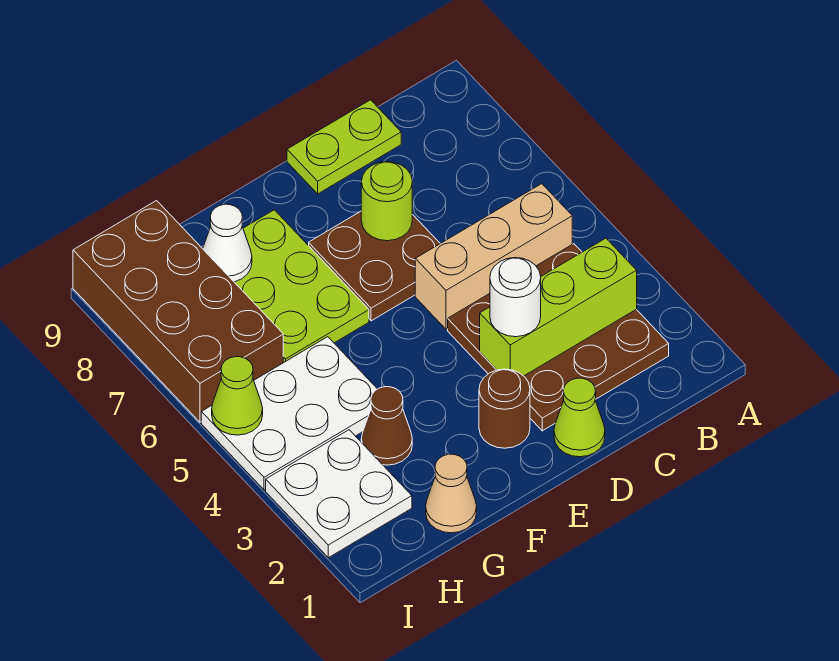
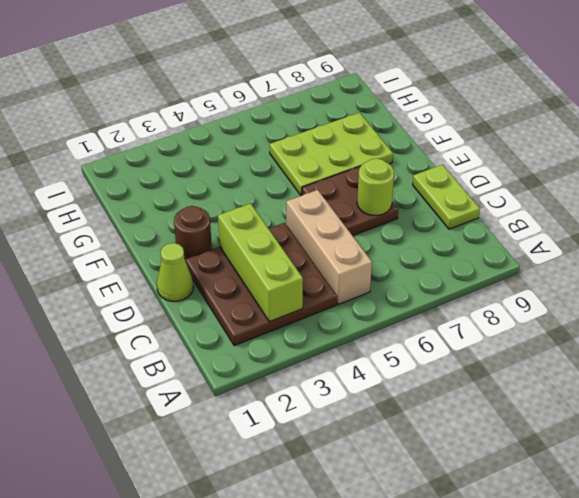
none -> tan 1x1 cone [426,454,477,533]
none -> brown 1x1 cone [361,387,412,465]
none -> white 2x3 plate [201,337,377,490]

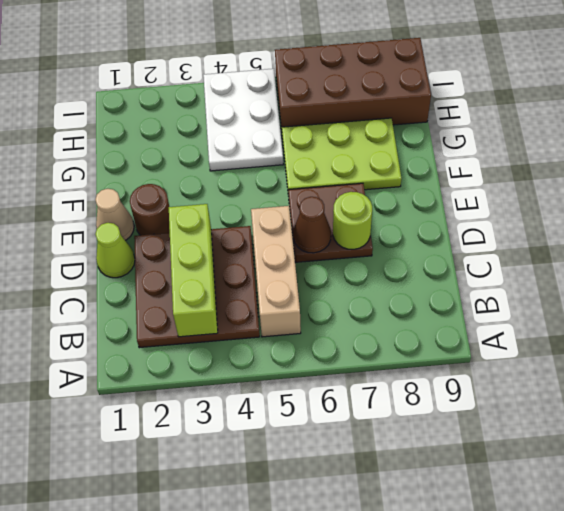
brown 1x1 cone [293,197,331,253] -> brown 1x1 cone moved to [361,387,412,465]
tan 1x1 cone [95,189,134,240] -> tan 1x1 cone moved to [426,454,477,533]
none -> lime 1x2 plate [287,100,401,194]
none -> white 2x2 plate [266,430,412,558]
none -> white 1x1 cone [203,204,252,282]

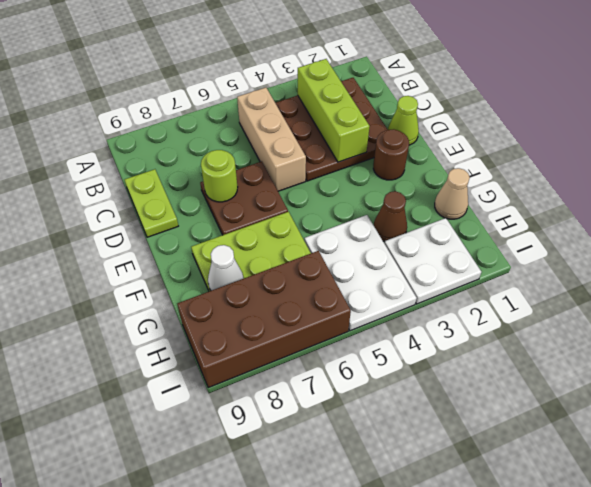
none -> lime 1x1 cone [212,357,263,435]
none -> white 1x1 round brick [490,258,541,337]

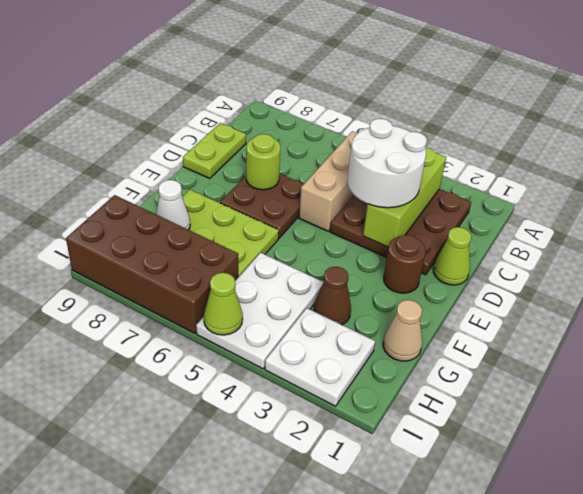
white 2x2 round brick [347,119,427,208] -> white 1x1 round brick [490,258,541,337]

